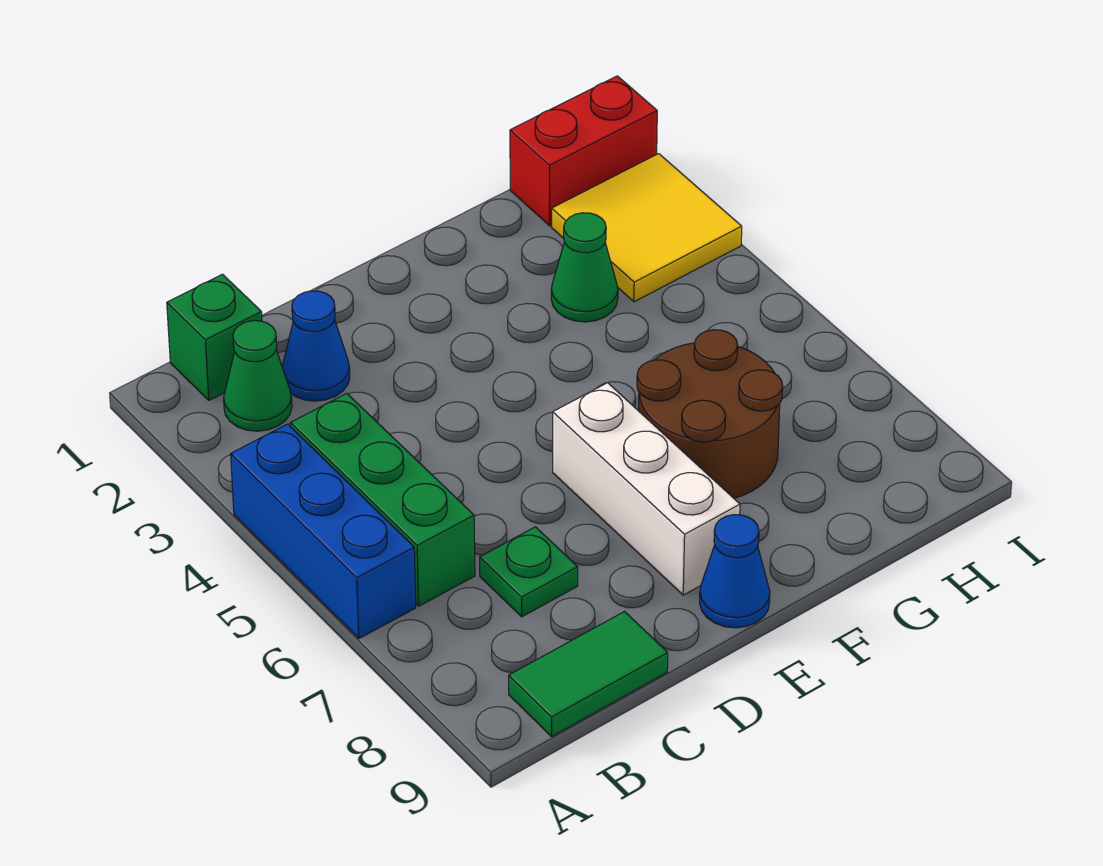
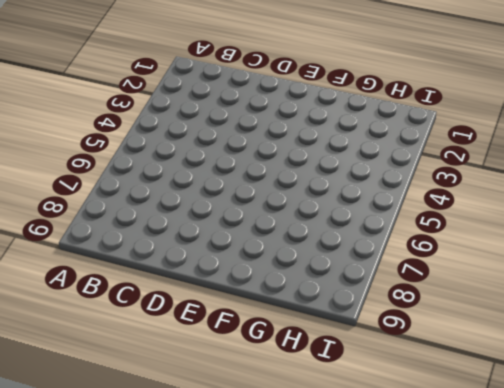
none -> blue 1x3 brick [231,424,416,638]
none -> green 1x1 brick [167,274,262,400]
none -> green 1x1 cone [224,321,292,431]

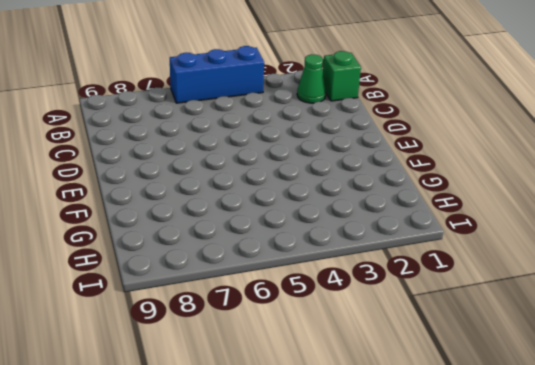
none -> green 1x3 brick [291,393,475,606]
none -> green 1x2 tile [509,612,668,736]
none -> blue 1x1 cone [282,291,350,401]

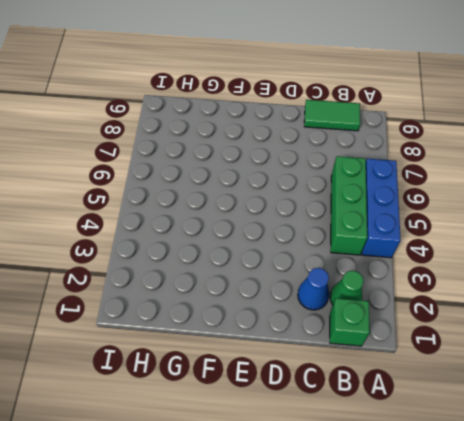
none -> green 1x1 plate [480,527,578,617]
none -> white 1x3 brick [553,383,740,595]
none -> blue 1x1 cone [700,515,770,628]

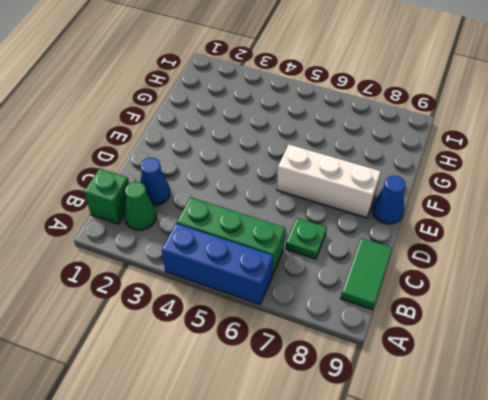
none -> brown 2x2 round brick [637,330,783,498]
none -> green 1x1 cone [551,213,618,322]
none -> red 1x2 brick [510,76,657,226]

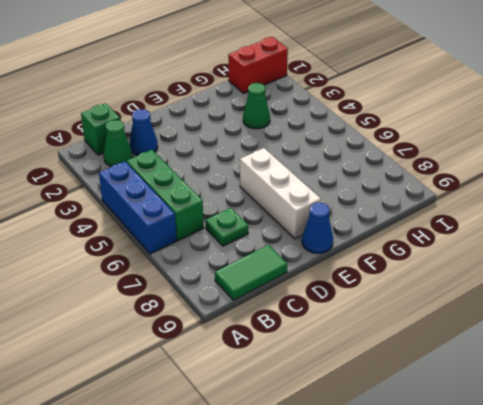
none -> brown 2x2 round brick [637,330,783,498]
none -> yellow 2x2 tile [552,154,742,302]

